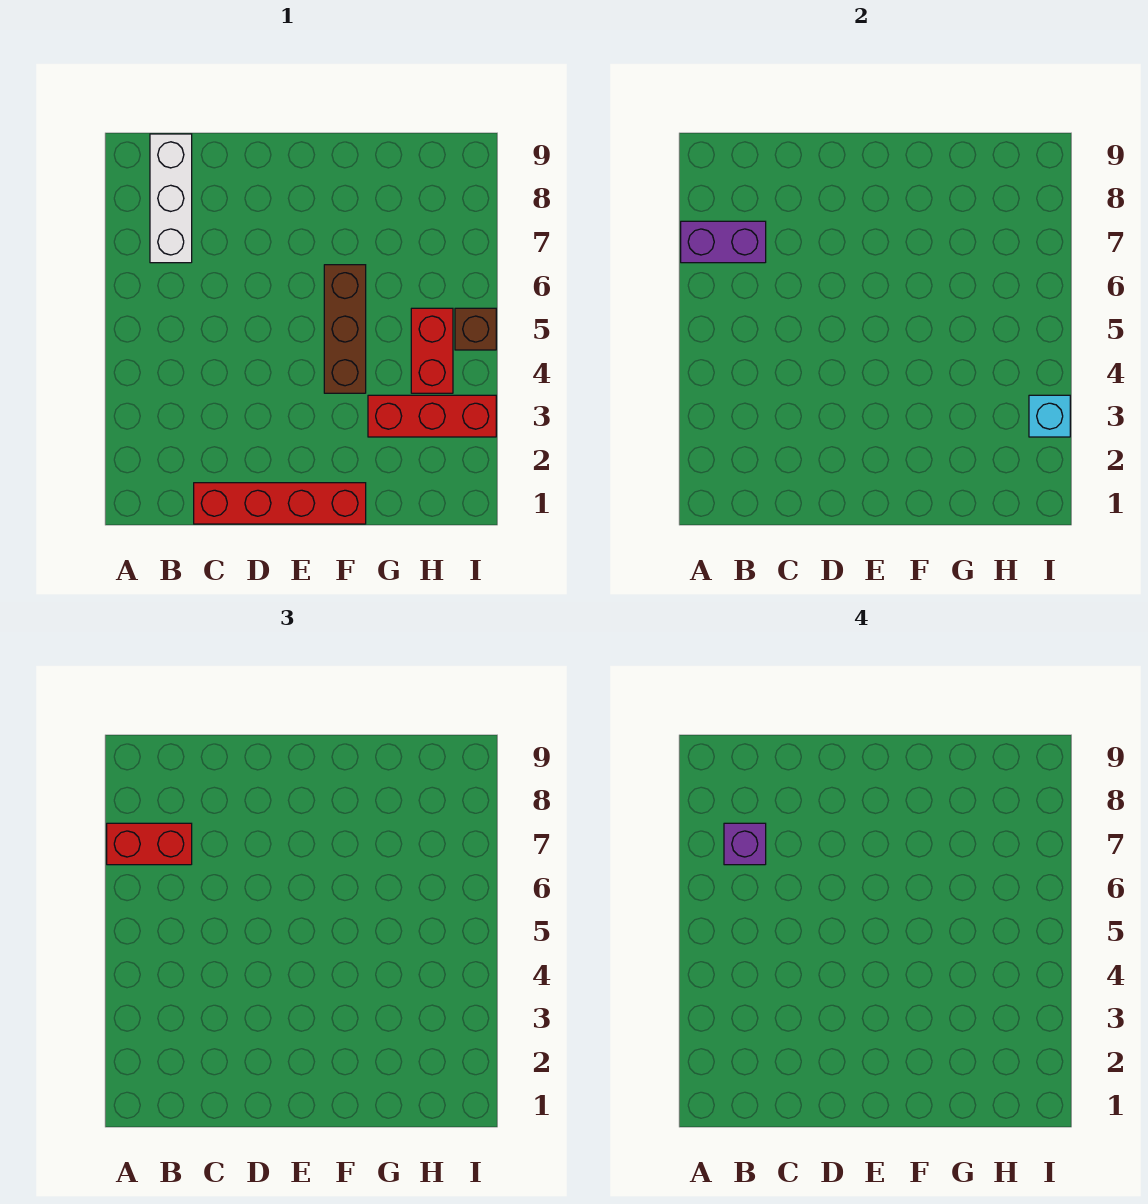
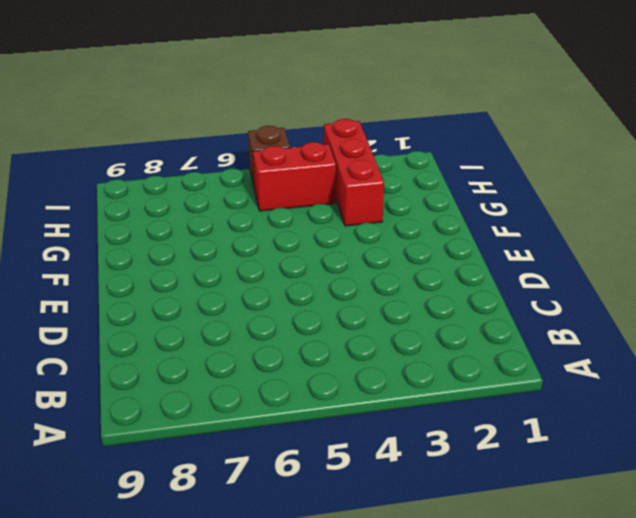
none -> white 1x3 brick [150,134,192,263]
none -> red 1x4 brick [194,483,366,524]

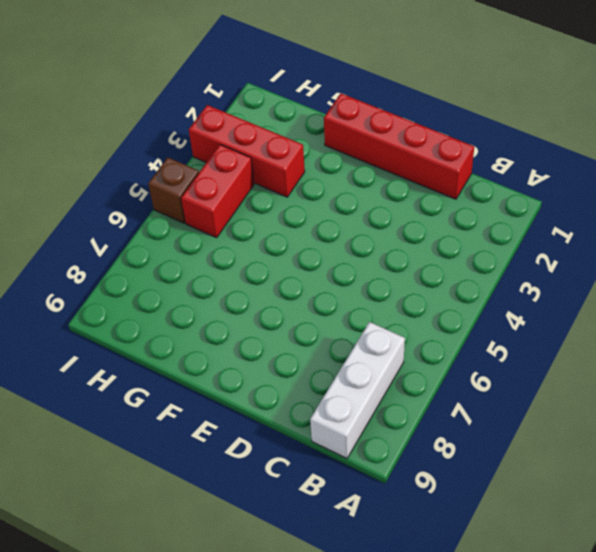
none -> brown 1x3 brick [324,265,366,393]
none -> purple 1x2 brick [681,221,766,263]

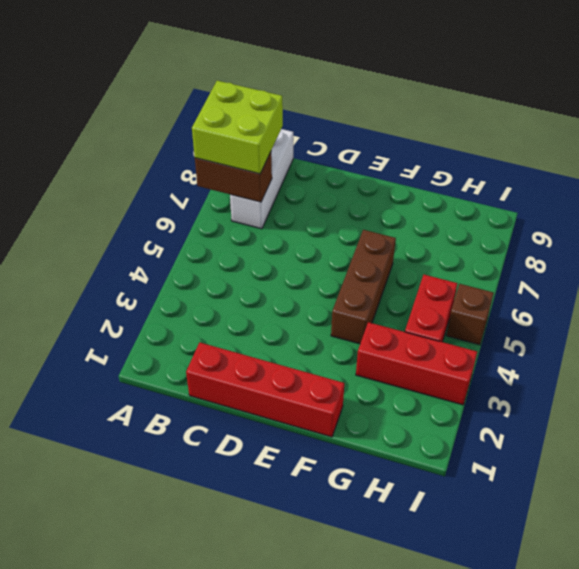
brown 1x2 brick [195,152,272,202] -> purple 1x2 brick [681,221,766,263]
lime 2x2 brick [192,81,283,174] -> red 1x2 brick [107,823,192,865]
none -> cyan 1x1 brick [1029,395,1070,437]
none -> purple 1x1 brick [724,823,766,865]

